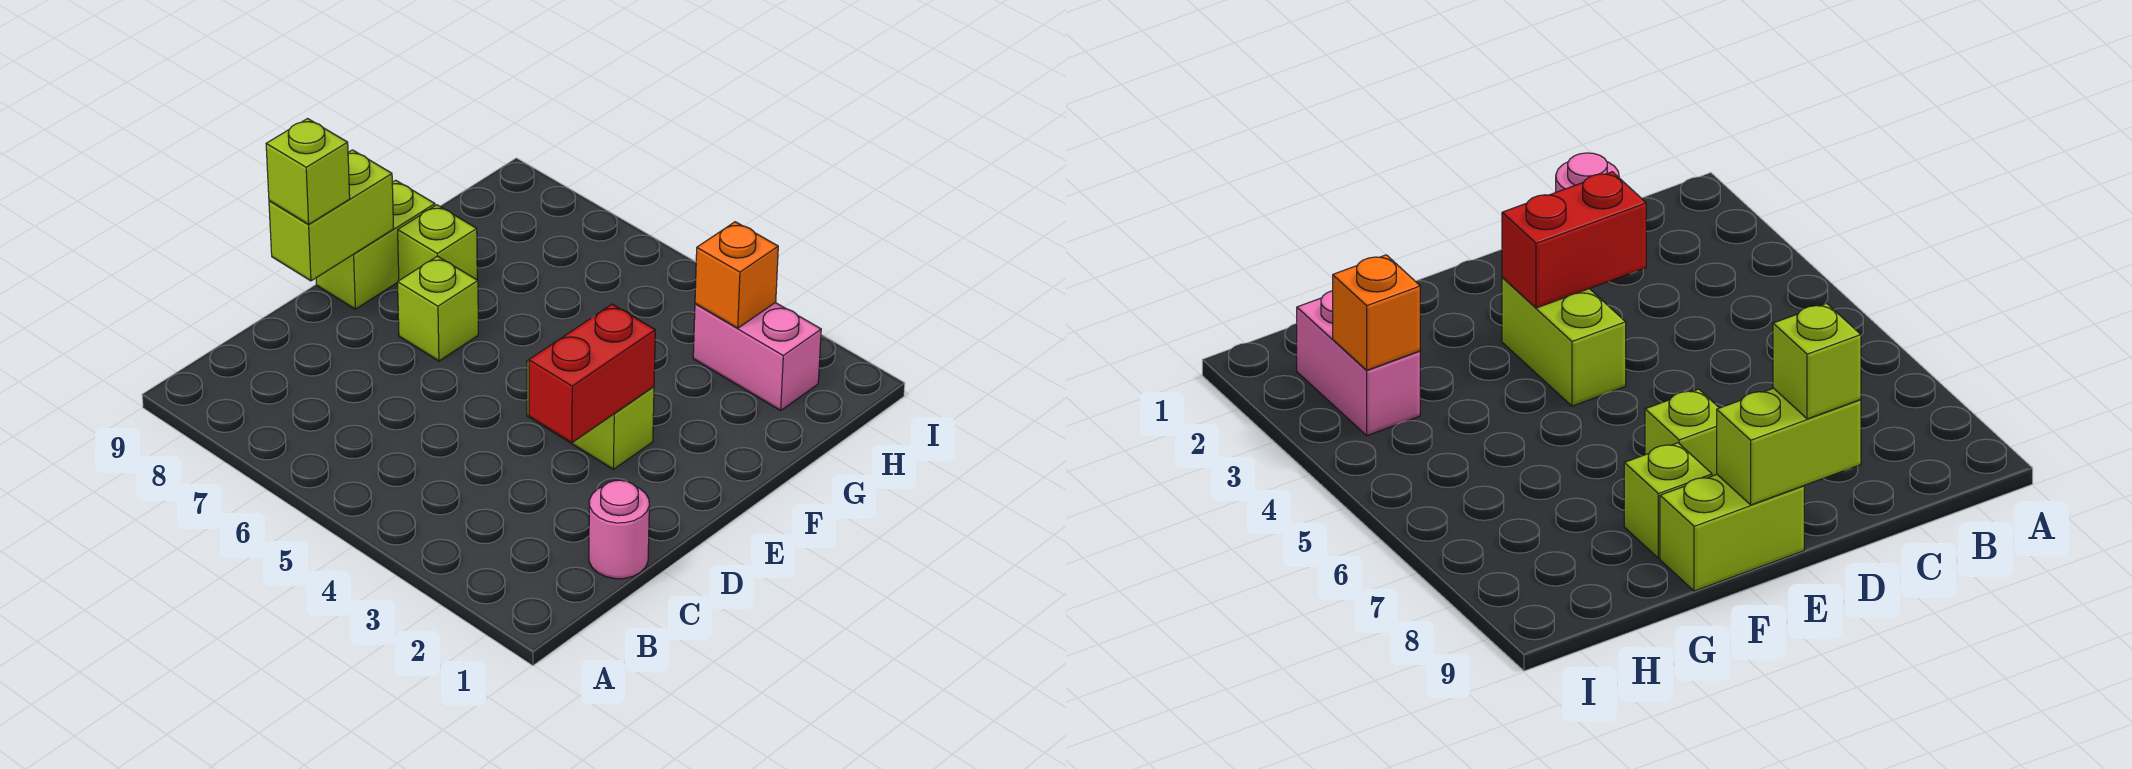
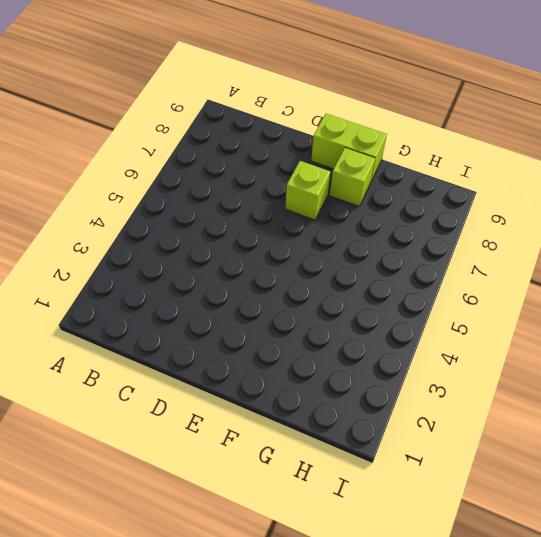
none -> pink 1x1 round brick [589,480,649,579]
none -> lime 1x2 brick [527,360,654,469]

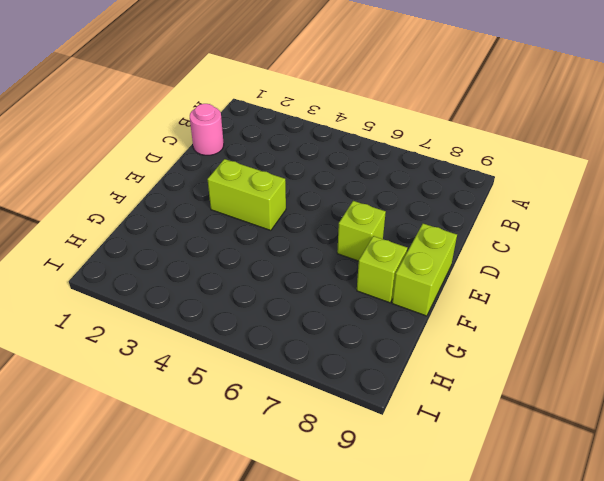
none -> pink 1x2 brick [693,303,821,410]
none -> red 1x2 brick [529,304,655,443]

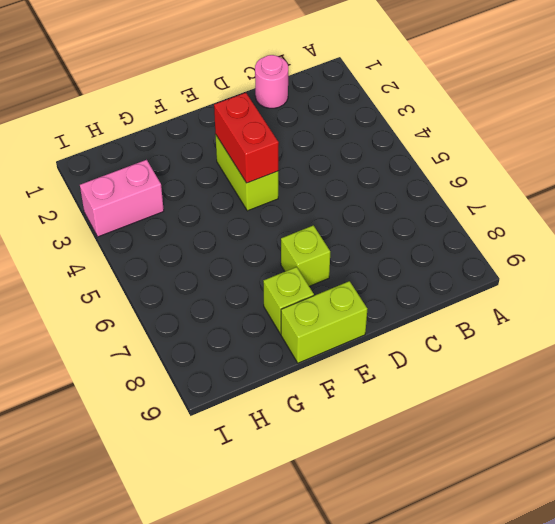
red 1x2 brick [214,93,279,183] -> red 1x2 brick turned to [529,304,655,443]
pink 1x2 brick [80,160,164,237] -> pink 1x2 brick turned to [693,303,821,410]
none -> lime 1x2 brick [269,150,394,281]
none -> orange 1x1 brick [695,222,778,328]

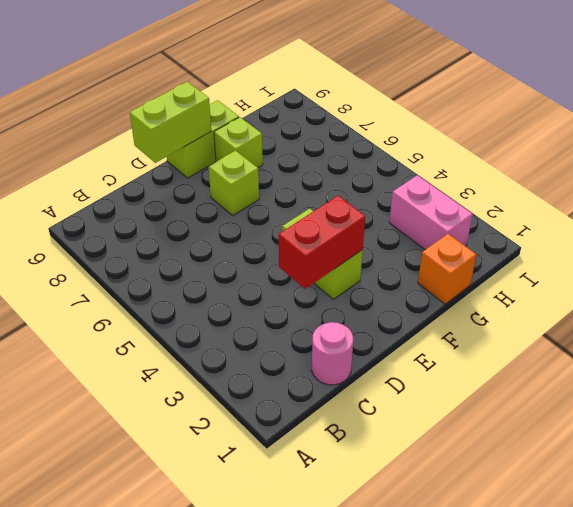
orange 1x1 brick [418,234,476,304] -> orange 1x1 brick moved to [695,222,778,328]
none -> lime 1x1 brick [266,119,350,224]

